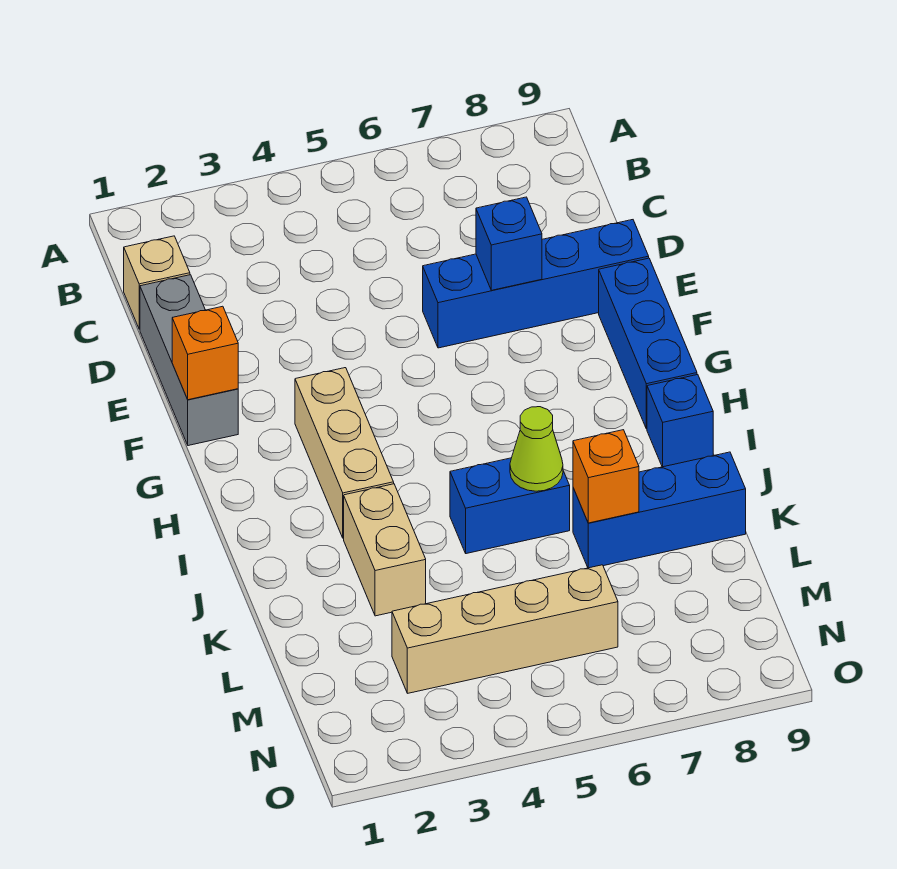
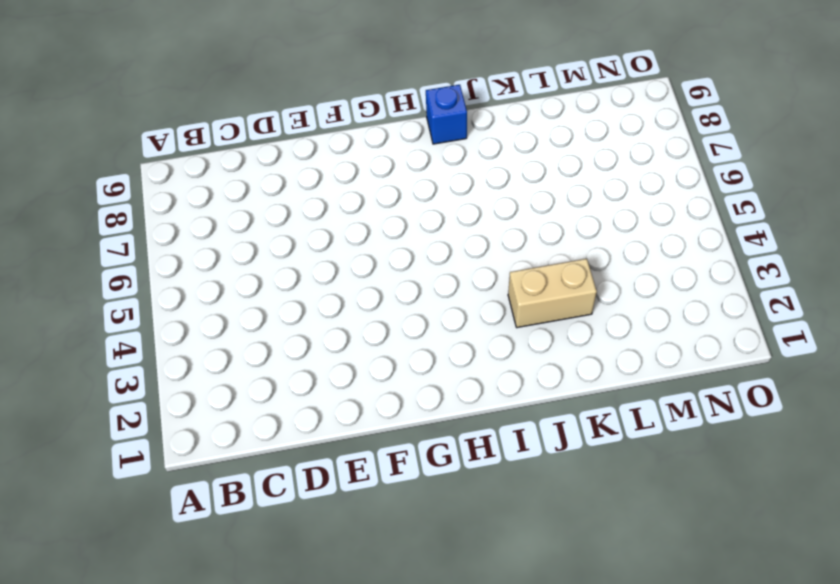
none -> tan 1x1 brick [124,236,190,329]
none -> grey 1x3 brick [140,275,238,446]
none -> blue 1x4 brick [423,220,649,348]

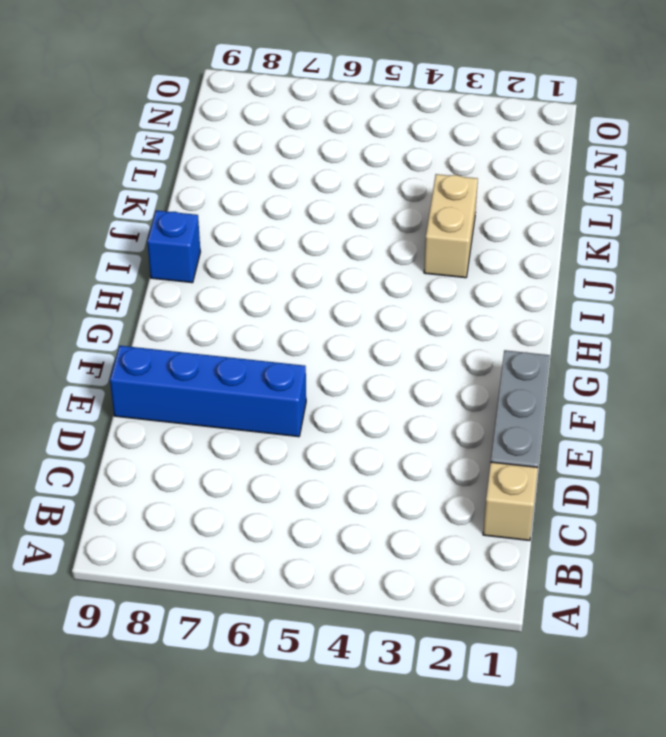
none -> blue 1x3 brick [599,258,697,429]
none -> tan 1x3 brick [295,368,394,538]
none -> blue 1x2 brick [450,458,570,554]

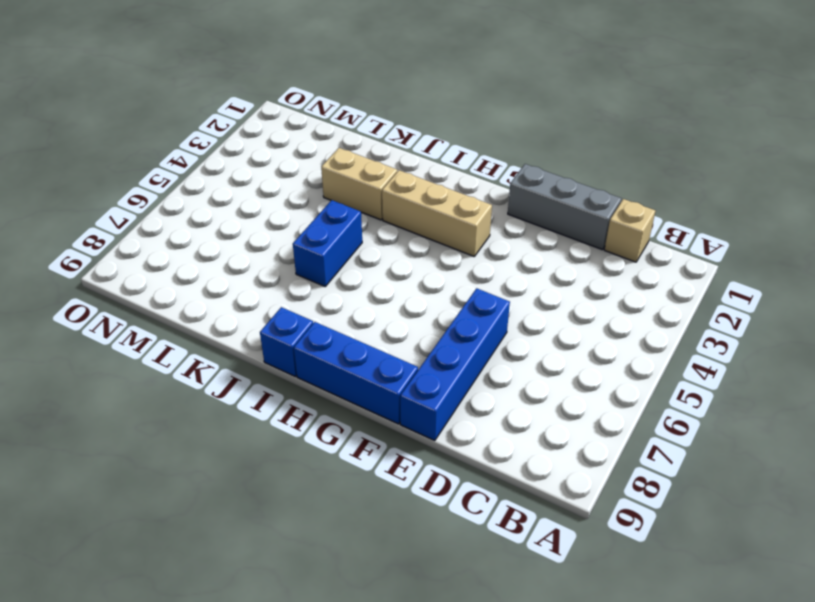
none -> blue 1x3 brick [573,452,746,568]
none -> tan 1x4 brick [392,565,618,693]
none -> blue 1x1 brick [476,197,542,290]

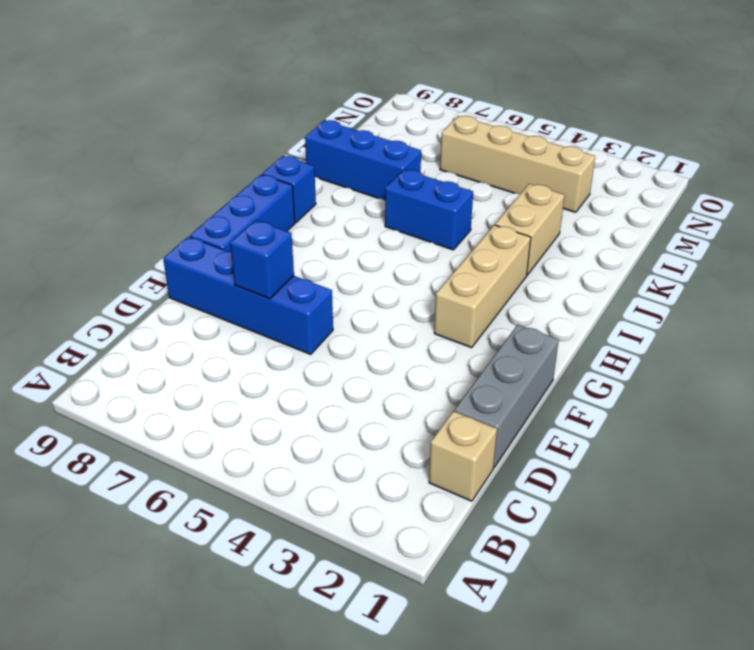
none -> orange 1x1 brick [172,306,238,400]
none -> lime 1x1 cone [510,407,563,491]
none -> orange 1x1 brick [573,430,639,523]

